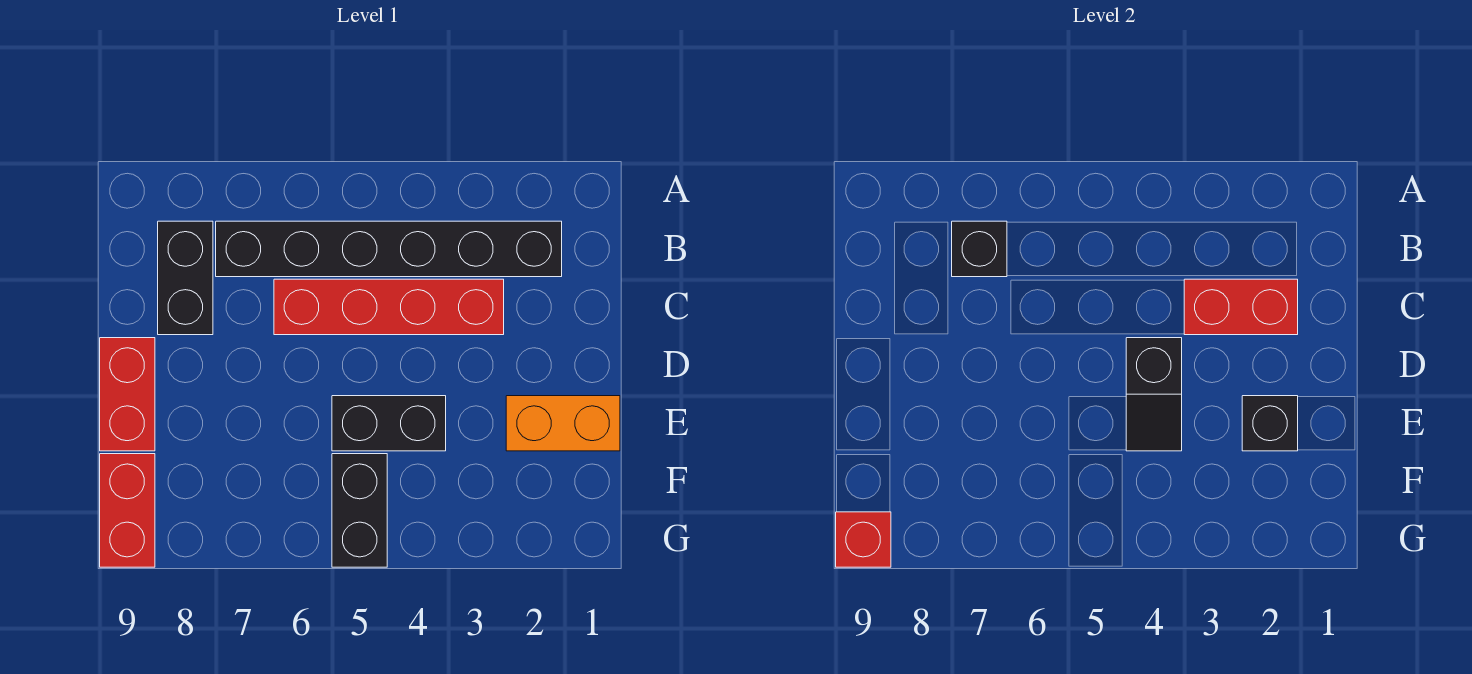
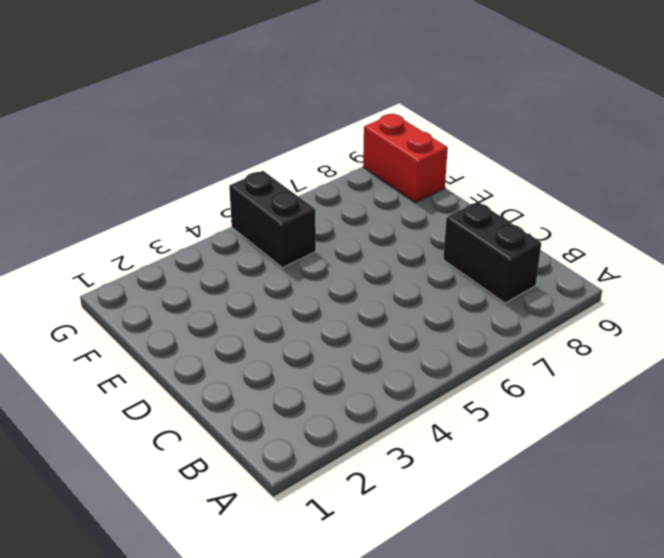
none -> black 1x6 brick [216,221,562,277]
none -> red 1x4 brick [274,279,504,335]
none -> red 1x2 brick [100,338,155,451]

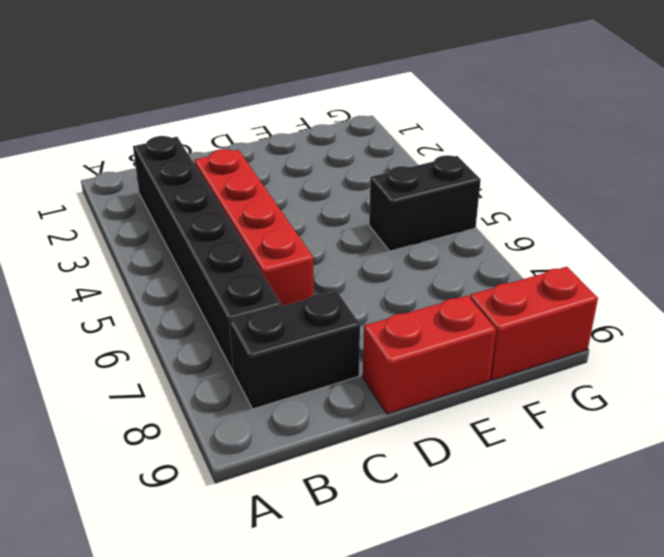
none -> orange 1x2 brick [506,396,620,451]
none -> black 1x2 brick [332,396,446,451]
none -> black 1x1 brick [952,221,1007,277]

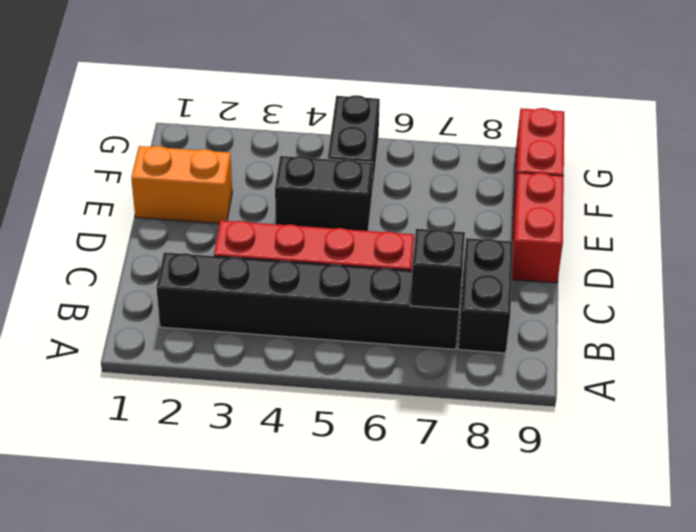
none -> red 1x2 brick [1184,279,1298,335]
none -> black 1x2 slope [1126,338,1182,451]
none -> black 1x1 brick [1242,396,1298,451]

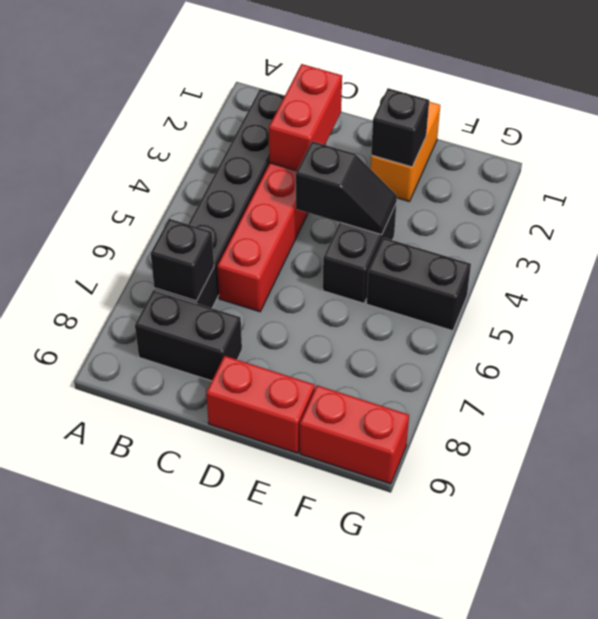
none -> red 1x1 brick [836,512,891,567]

